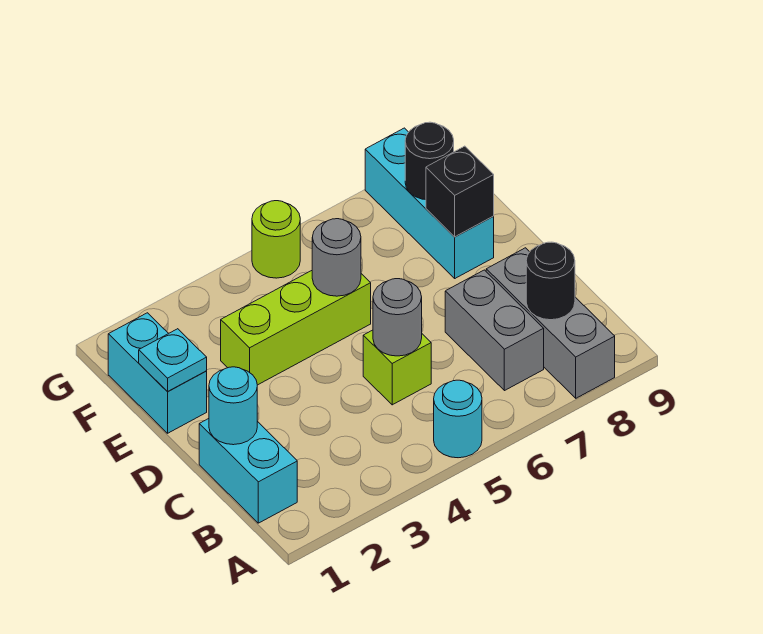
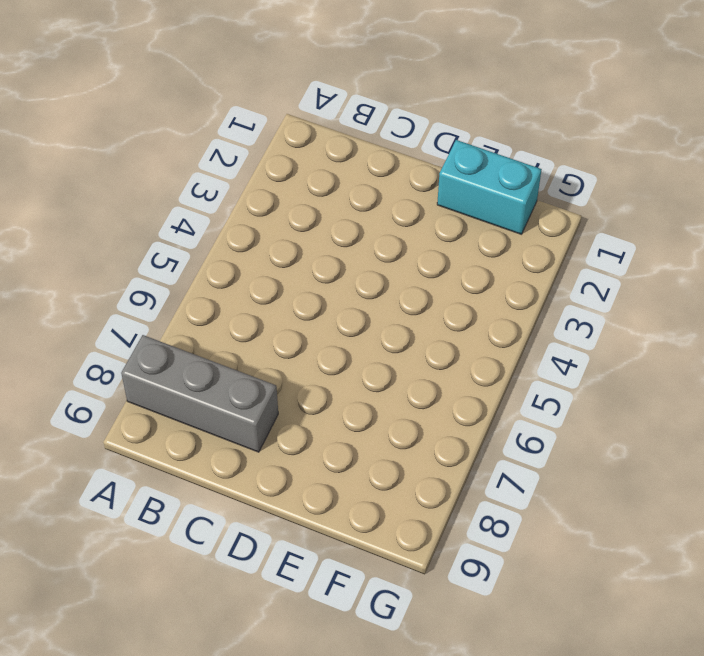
none -> cyan 1x1 round brick [434,380,482,458]
none -> cyan 1x2 brick [199,419,297,523]
none -> grey 1x2 brick [445,270,544,391]

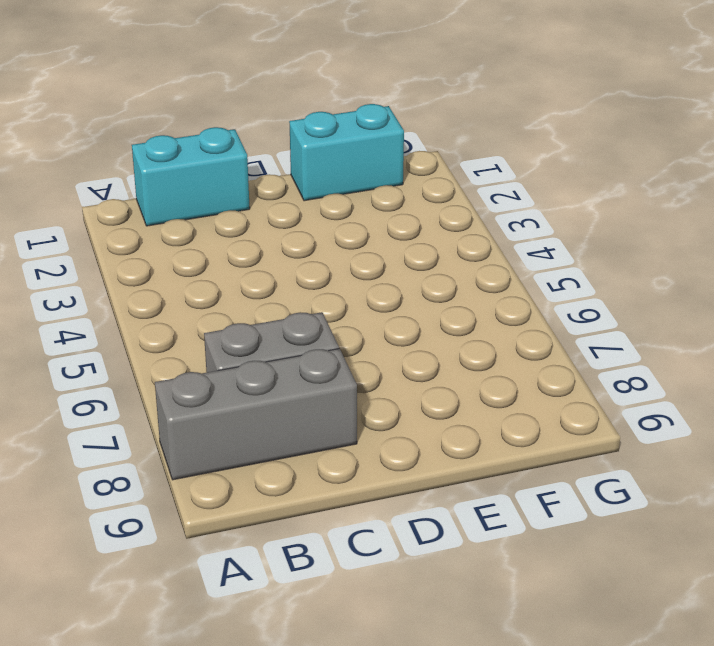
none -> cyan 1x1 round brick [434,380,482,458]
none -> lime 1x1 brick [363,330,431,405]
none -> lime 1x3 brick [221,271,371,385]

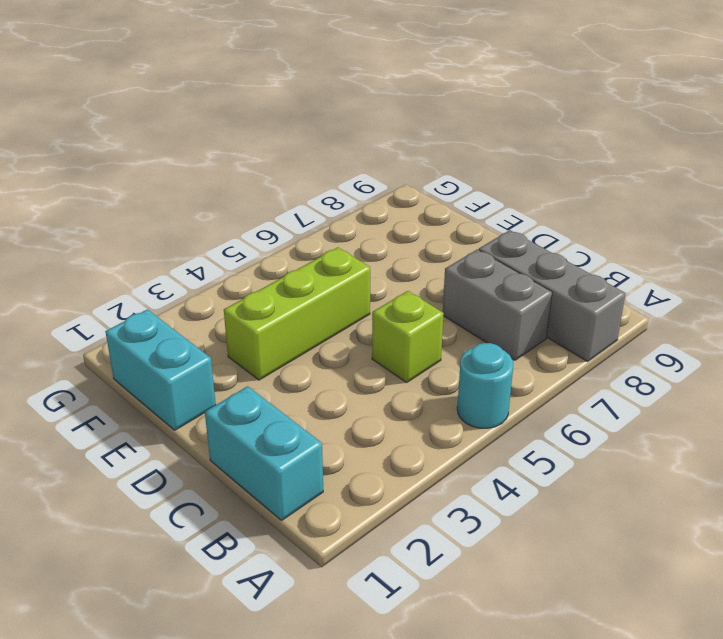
none -> cyan 1x3 brick [365,128,494,278]
none -> lime 1x1 round brick [252,201,300,278]
none -> black 1x1 round brick [526,242,575,320]

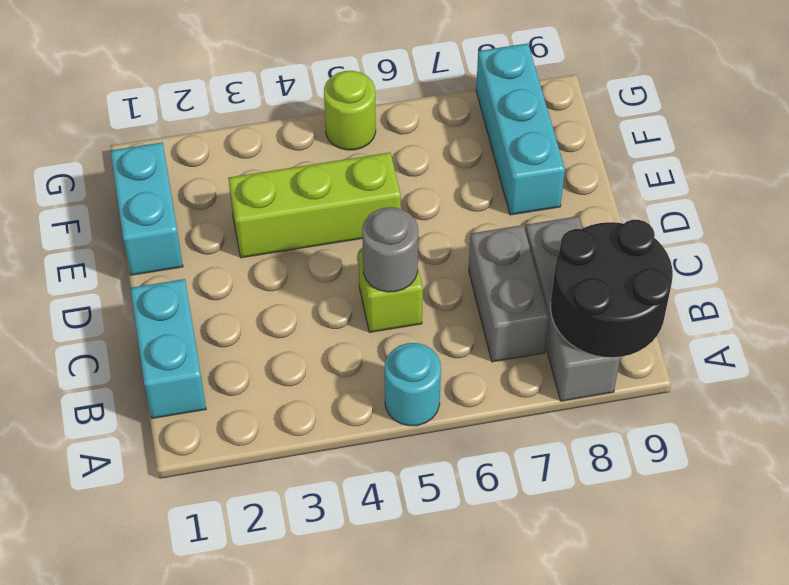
black 2x2 round brick [551,220,673,358] -> black 1x1 round brick [526,242,575,320]
none -> cyan 1x1 round brick [209,367,257,445]
none -> cyan 1x1 plate [139,329,207,392]
none -> grey 1x1 round brick [312,219,361,296]

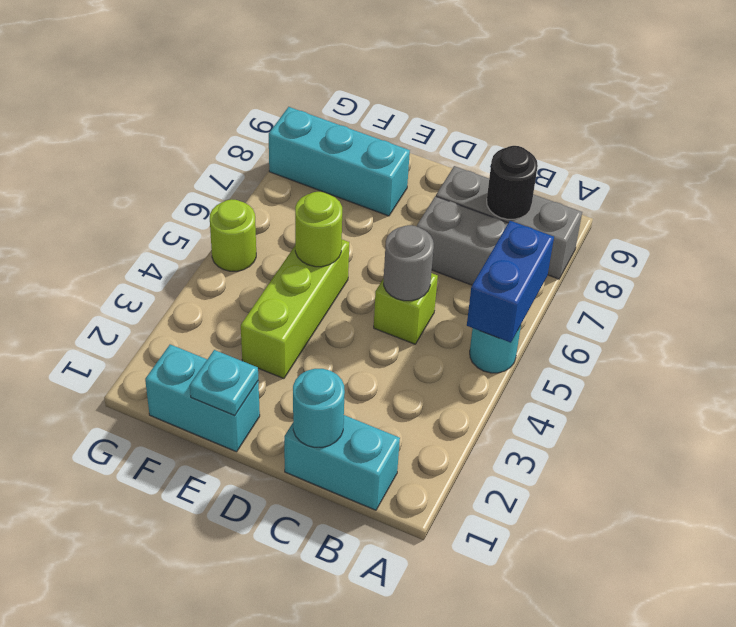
blue 1x2 brick [467,221,554,343] -> none
lime 1x1 round brick [295,192,342,267] -> grey 1x1 round brick [312,219,361,296]
none -> black 1x1 brick [426,146,494,237]
none -> black 1x1 round brick [405,122,454,200]

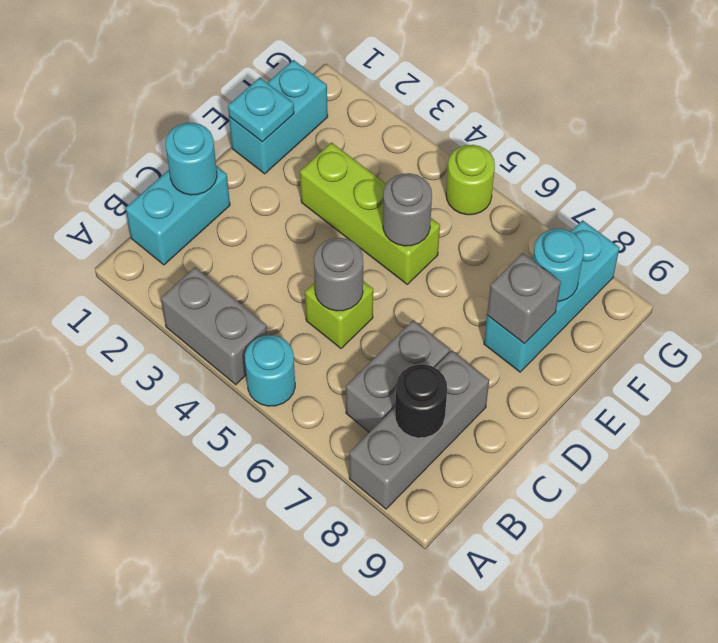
grey 1x2 brick [161,267,267,385] -> none
grey 1x1 brick [487,253,561,343] -> black 1x1 brick [426,146,494,237]
cyan 1x1 round brick [533,229,584,301] -> black 1x1 round brick [405,122,454,200]

